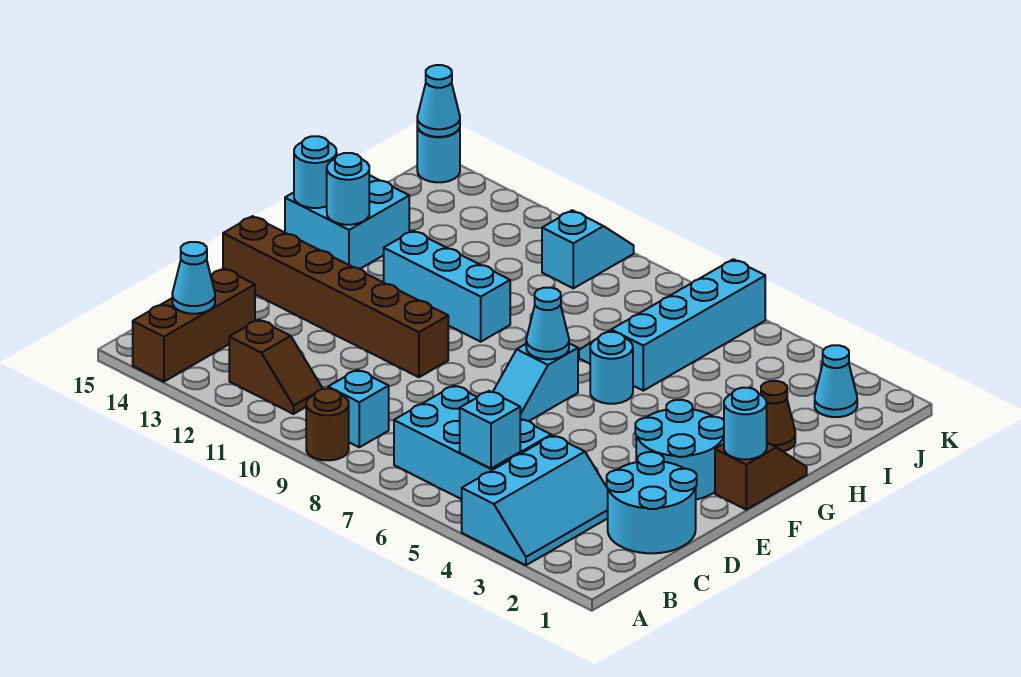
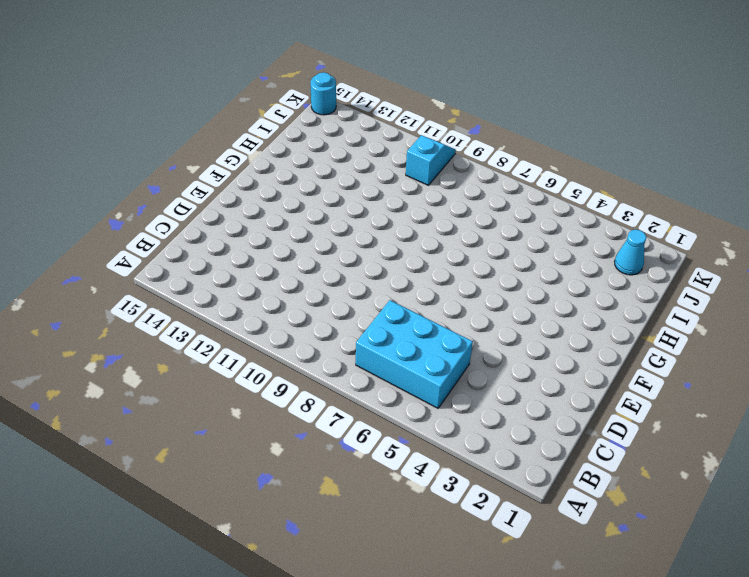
none -> cyan 2x3 slope [462,435,608,565]
none -> brown 1x1 round brick [306,389,349,460]
none -> brown 1x3 brick [133,269,255,382]

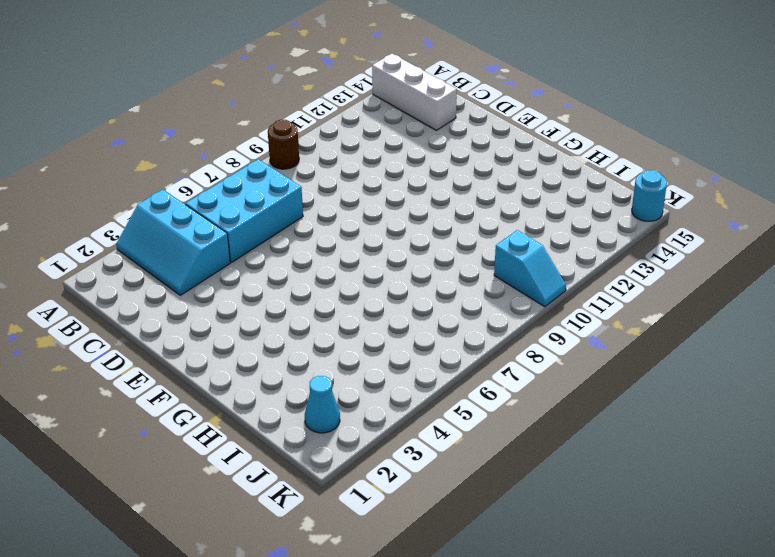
white 1x3 brick [372,54,457,130] -> brown 1x3 brick [133,269,255,382]
none -> cyan 1x1 brick [328,370,389,447]
none -> brown 1x2 slope [229,320,323,414]
none -> cyan 2x2 round brick [607,452,697,553]

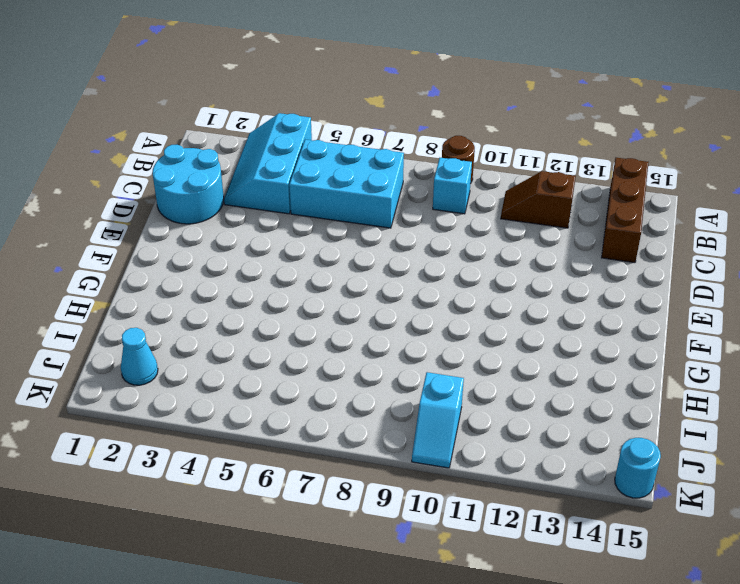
none -> cyan 2x2 round brick [635,400,724,499]
none -> cyan 1x2 slope [493,343,578,421]
none -> brown 1x6 brick [223,216,448,377]

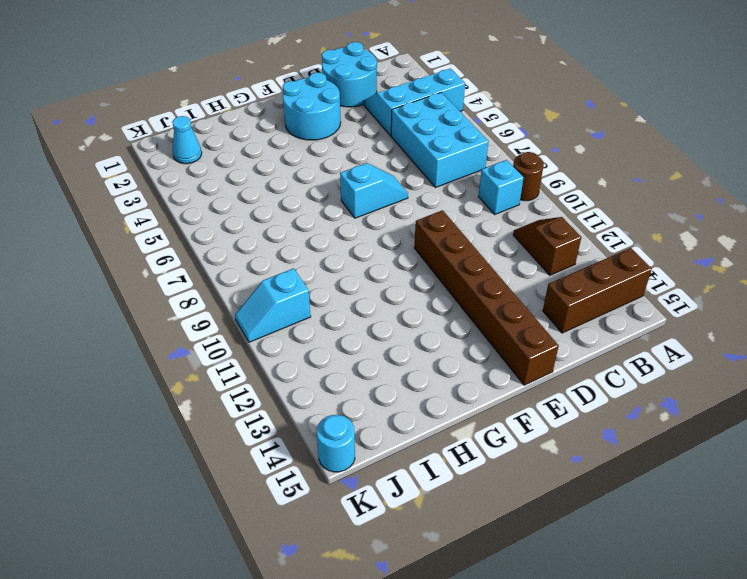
none -> brown 1x2 slope [715,443,807,510]
none -> cyan 1x1 round brick [590,332,633,404]
none -> cyan 1x3 brick [384,231,510,342]

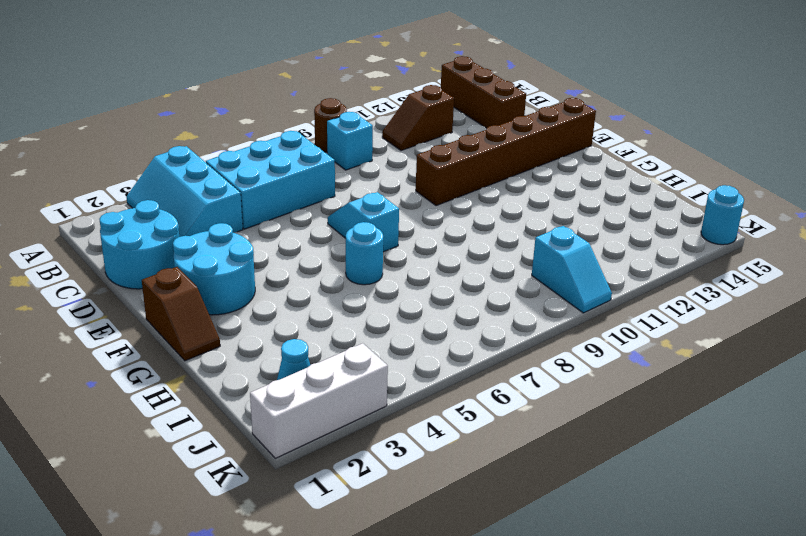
white 1x3 brick [250,343,388,458] -> none
none -> cyan 1x3 brick [384,231,510,342]
none -> cyan 2x2 brick [285,175,409,269]
none -> brown 1x1 cone [761,381,795,452]

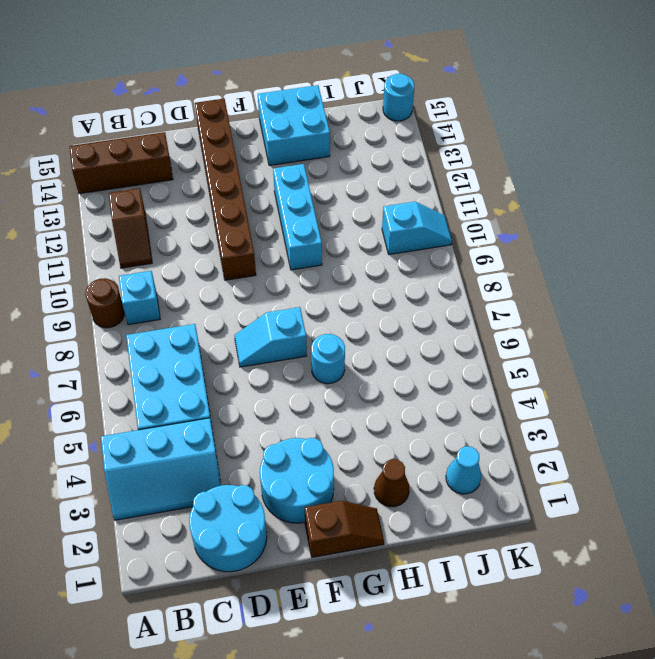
none -> cyan 2x4 slope [579,259,765,391]
none -> cyan 1x1 brick [460,391,520,468]
none -> cyan 1x1 cone [172,242,215,314]

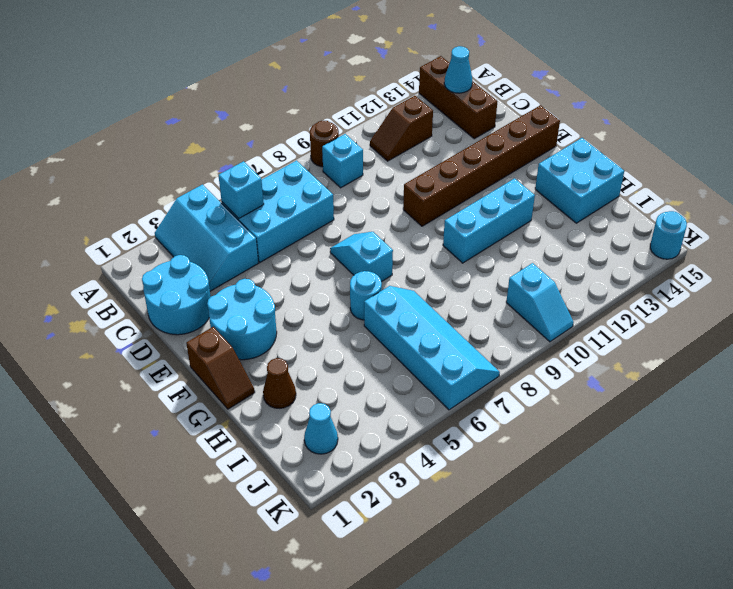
none -> cyan 1x1 round brick [724,388,767,459]
none -> cyan 1x1 cone [526,288,569,359]
none -> cyan 1x1 round brick [327,153,369,225]

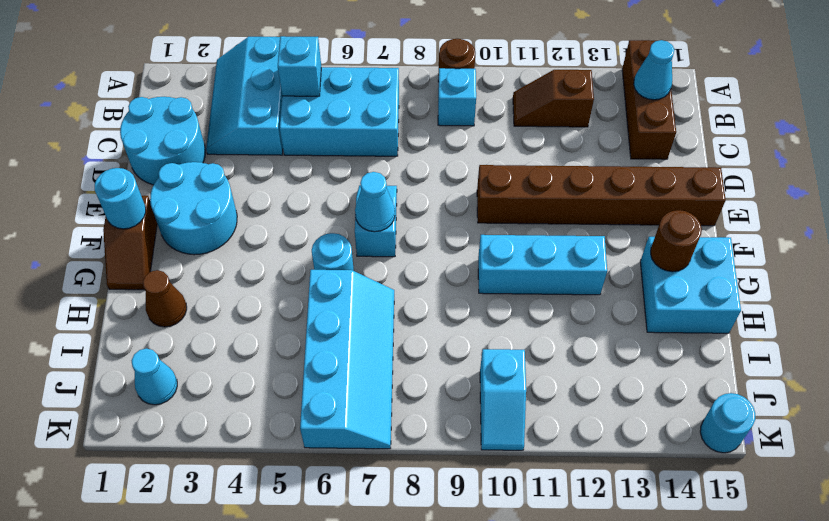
brown 1x1 round brick [651,210,702,272] -> cyan 1x1 round brick [327,153,369,225]
none -> cyan 1x1 round brick [294,136,337,208]
none -> cyan 1x1 cone [417,65,460,137]

